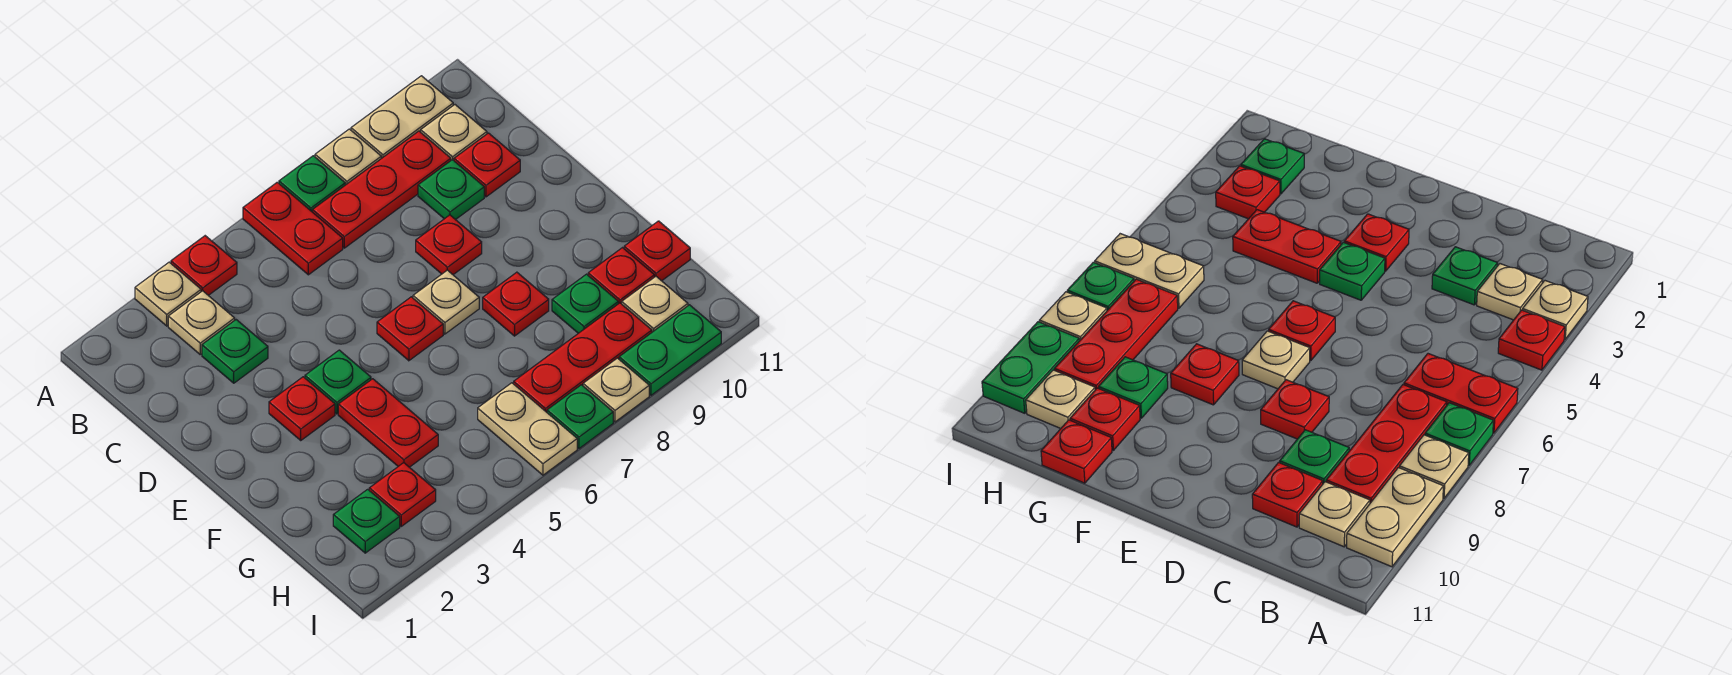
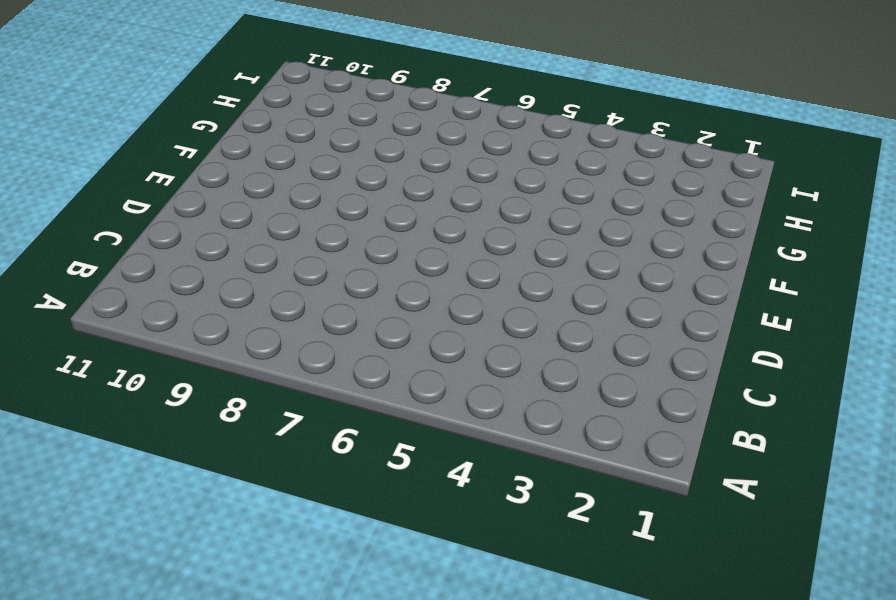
none -> tan 1x1 plate [135,262,201,326]
none -> red 1x1 plate [171,236,237,295]
none -> red 1x2 plate [243,182,343,275]
none -> green 1x1 plate [279,156,345,212]

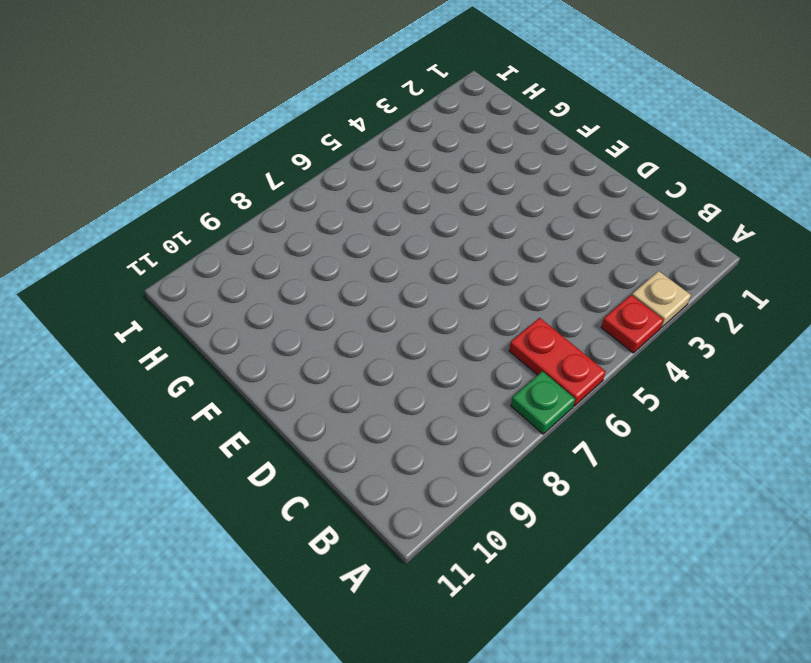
none -> tan 1x1 plate [315,129,381,185]
none -> tan 1x2 plate [351,76,453,158]
none -> tan 1x1 plate [168,291,235,354]
none -> red 1x3 plate [313,131,451,248]

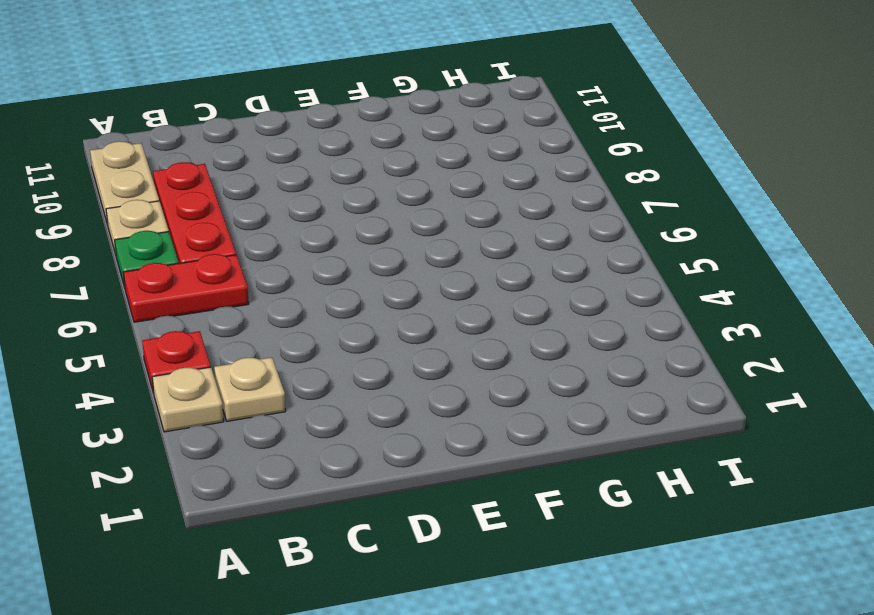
none -> tan 1x1 plate [421,105,487,160]
none -> green 1x1 plate [202,320,268,383]
none -> green 1x1 plate [418,160,484,220]
none -> red 1x1 plate [454,133,520,197]

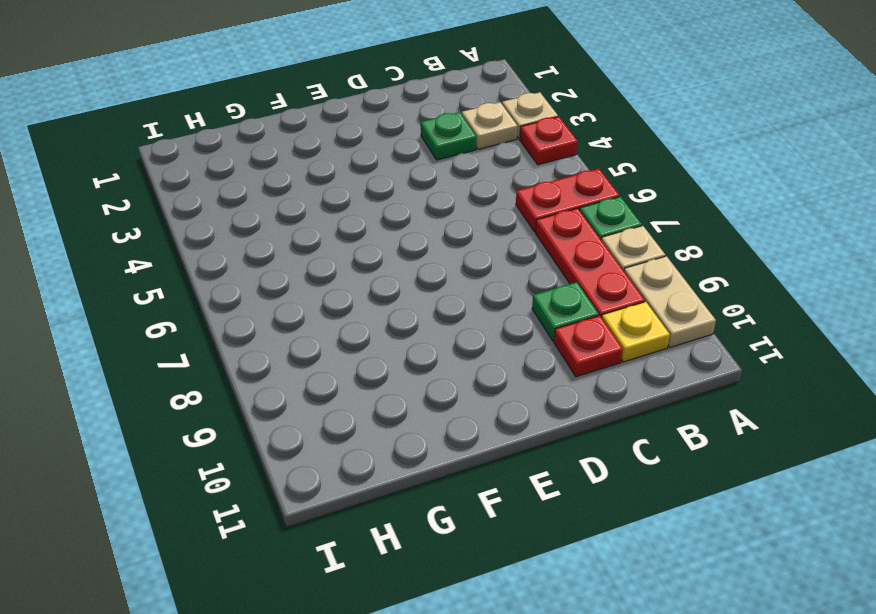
yellow 1x1 plate [602,302,670,362] -> tan 1x1 plate [421,105,487,160]
none -> red 1x1 plate [416,215,482,275]
none -> red 1x1 plate [269,377,335,440]
none -> green 1x1 plate [305,350,371,414]
none -> red 1x1 plate [377,297,443,361]

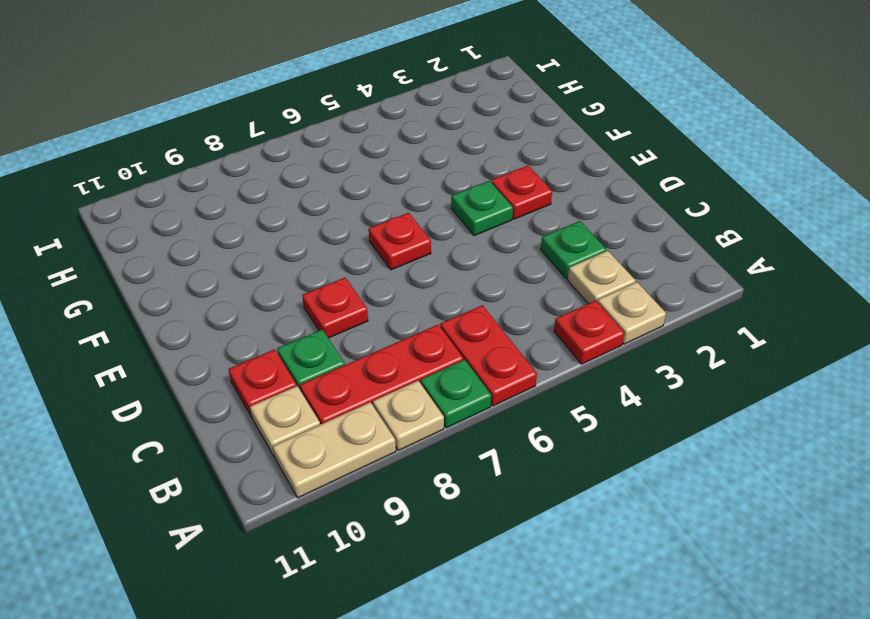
none -> tan 1x1 plate [413,270,479,334]
none -> red 1x2 plate [338,379,438,467]
none -> red 1x1 plate [483,272,549,336]
none -> green 1x1 plate [552,274,618,333]

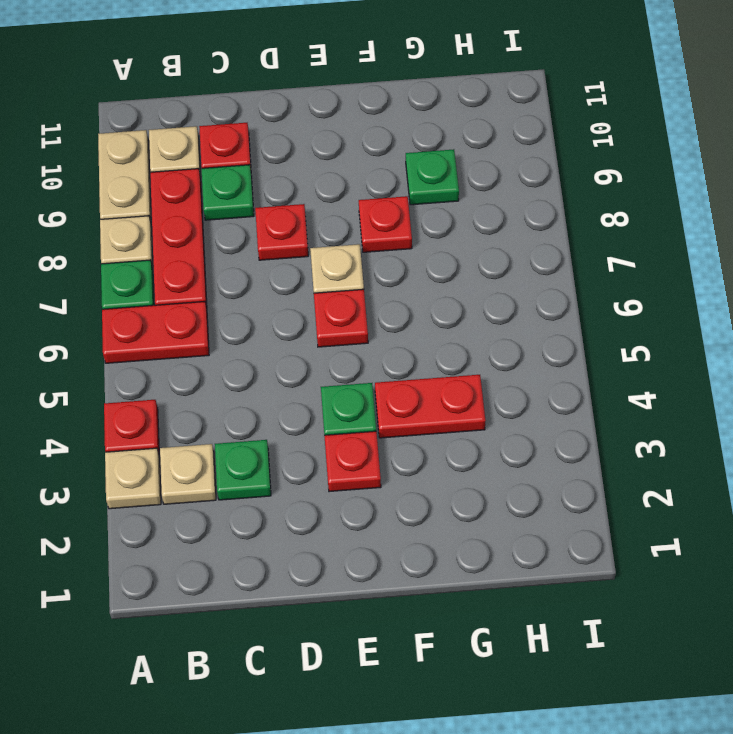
none -> red 1x1 plate [588,248,654,304]
none -> red 1x1 plate [624,221,690,281]
none -> green 1x1 plate [333,489,400,553]
none -> red 1x1 plate [369,463,436,526]

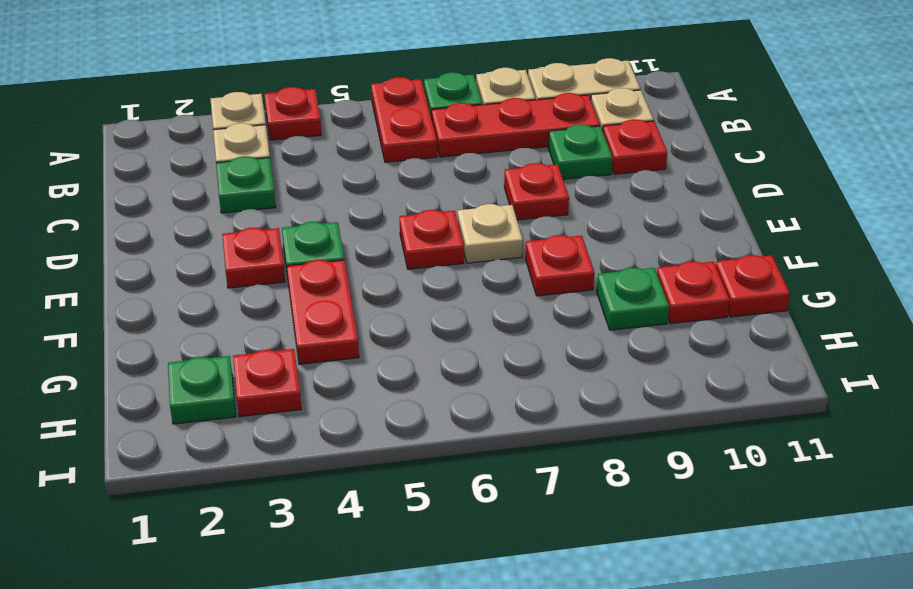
none -> tan 1x2 plate [478,383,577,475]
none -> red 1x3 plate [514,303,652,412]
none -> tan 1x1 plate [622,276,688,332]
none -> green 1x1 plate [547,385,613,448]

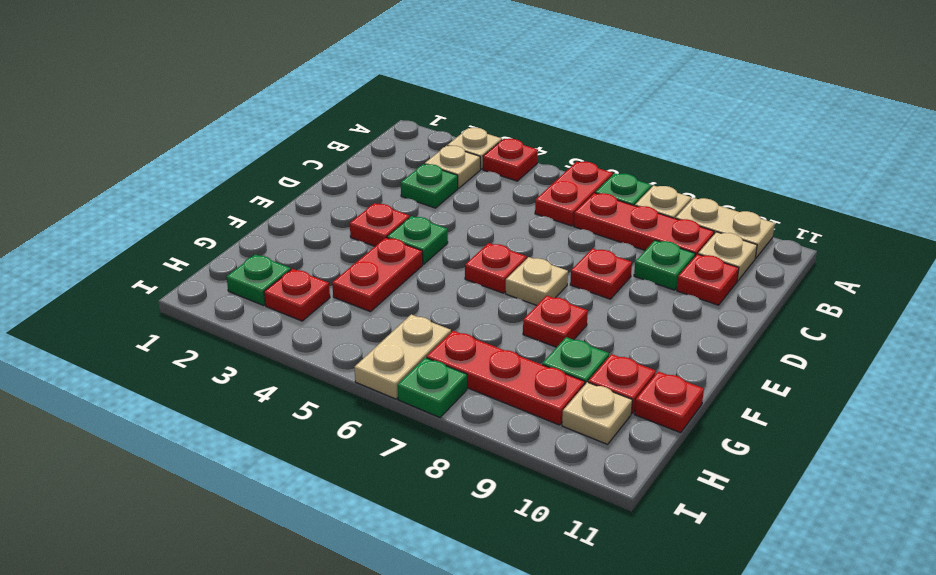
none -> tan 1x1 plate [583,358,649,422]
none -> green 1x2 plate [619,305,721,395]

